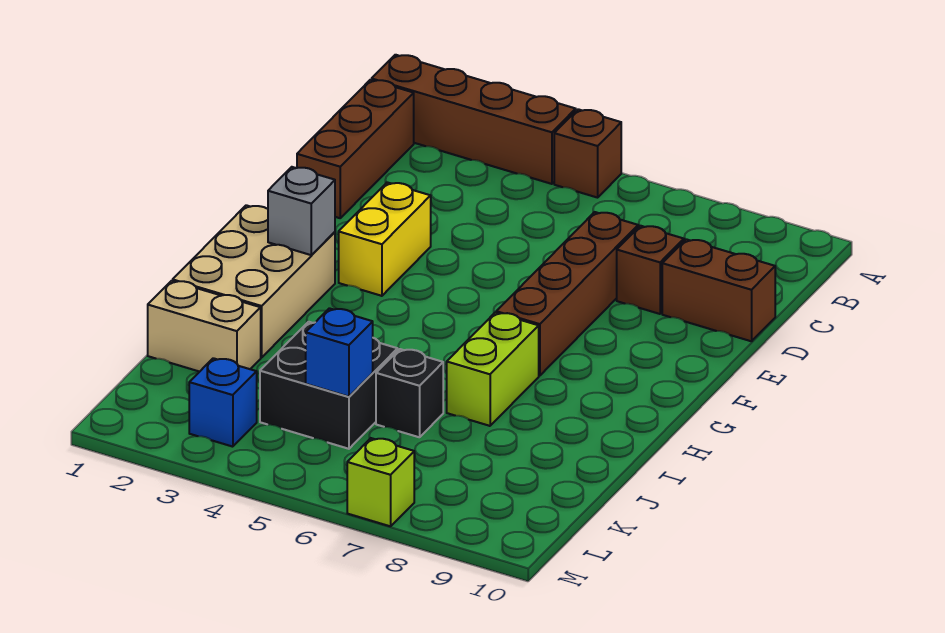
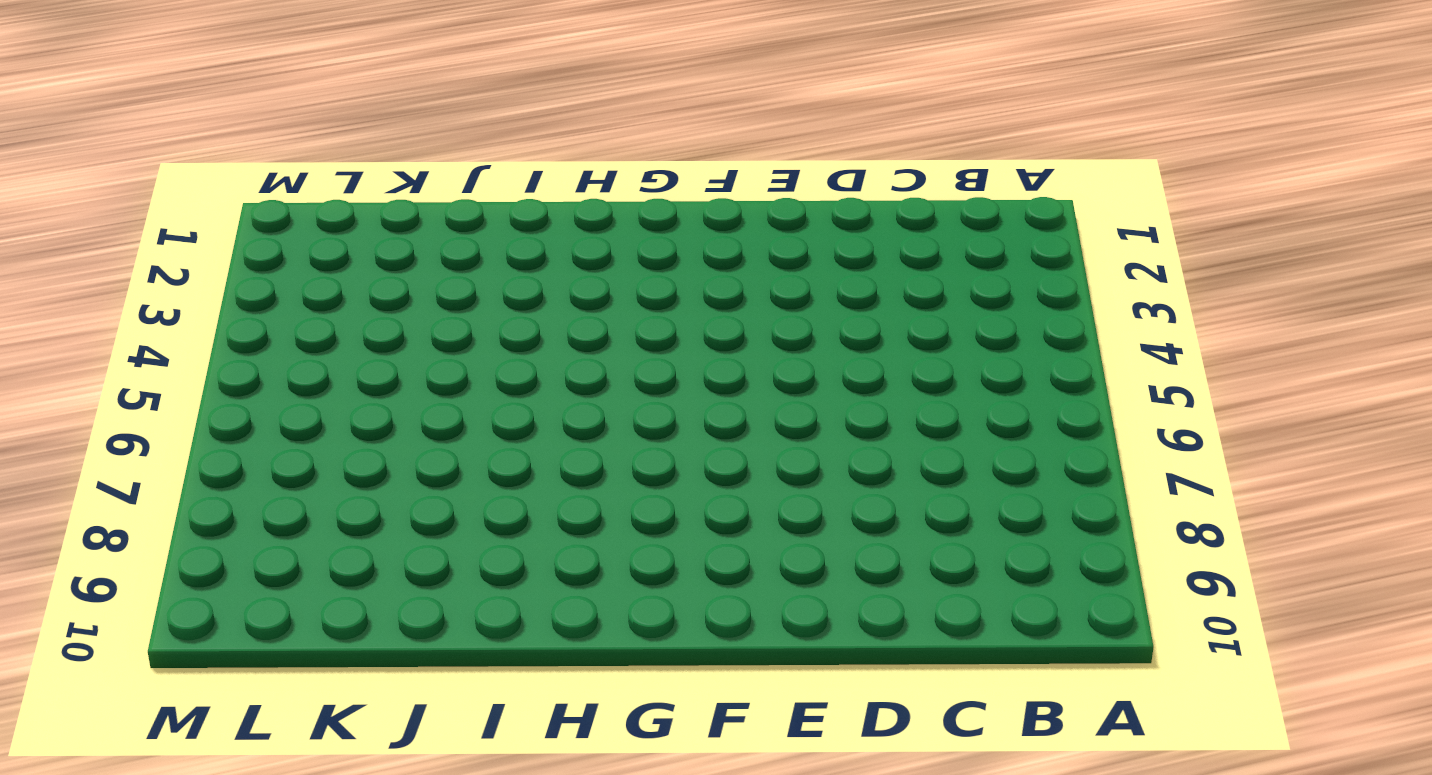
none -> brown 1x4 brick [372,55,576,184]
none -> brown 1x1 brick [554,109,621,198]
none -> brown 1x3 brick [297,80,414,218]

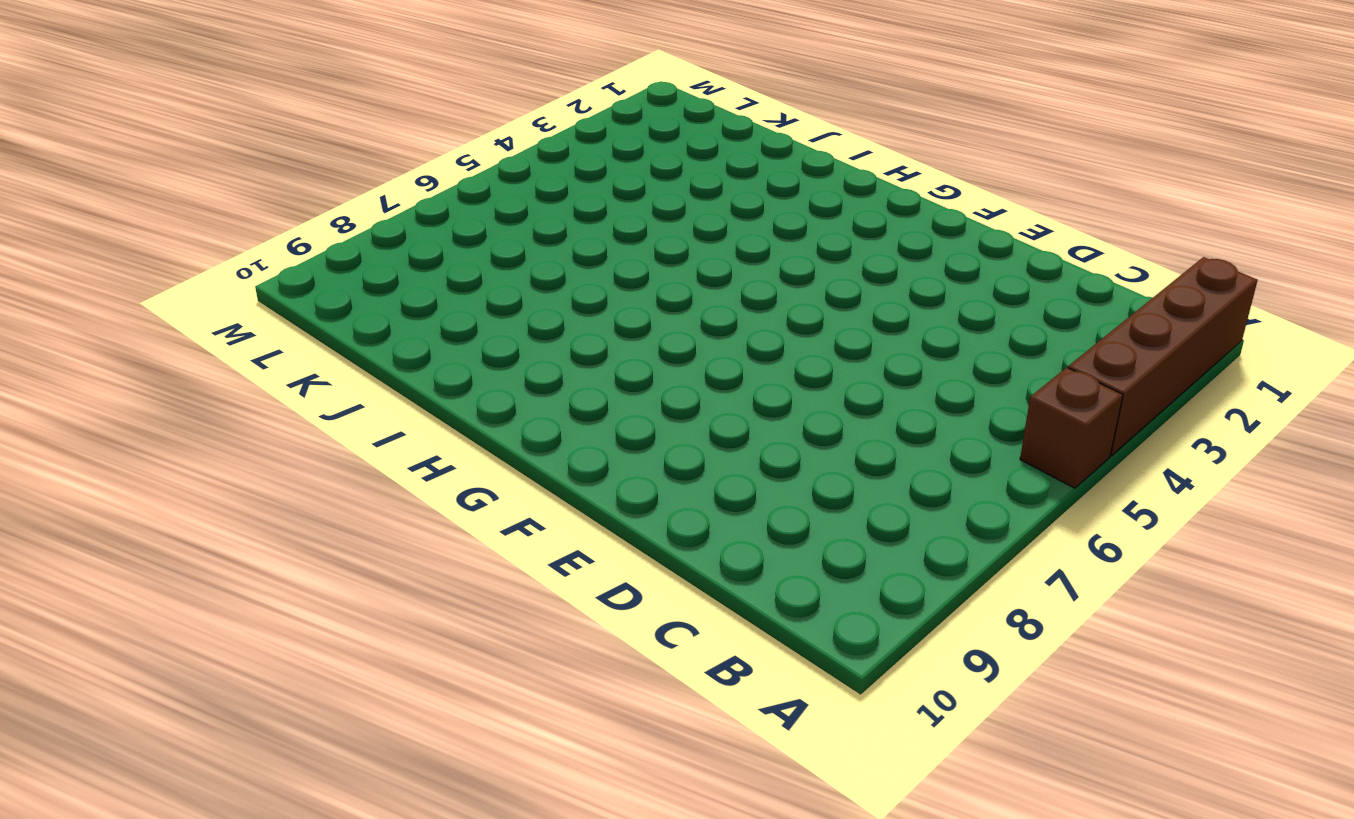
none -> brown 1x3 brick [297,80,414,218]
none -> brown 1x4 brick [496,212,638,376]
none -> brown 1x1 brick [617,226,684,314]

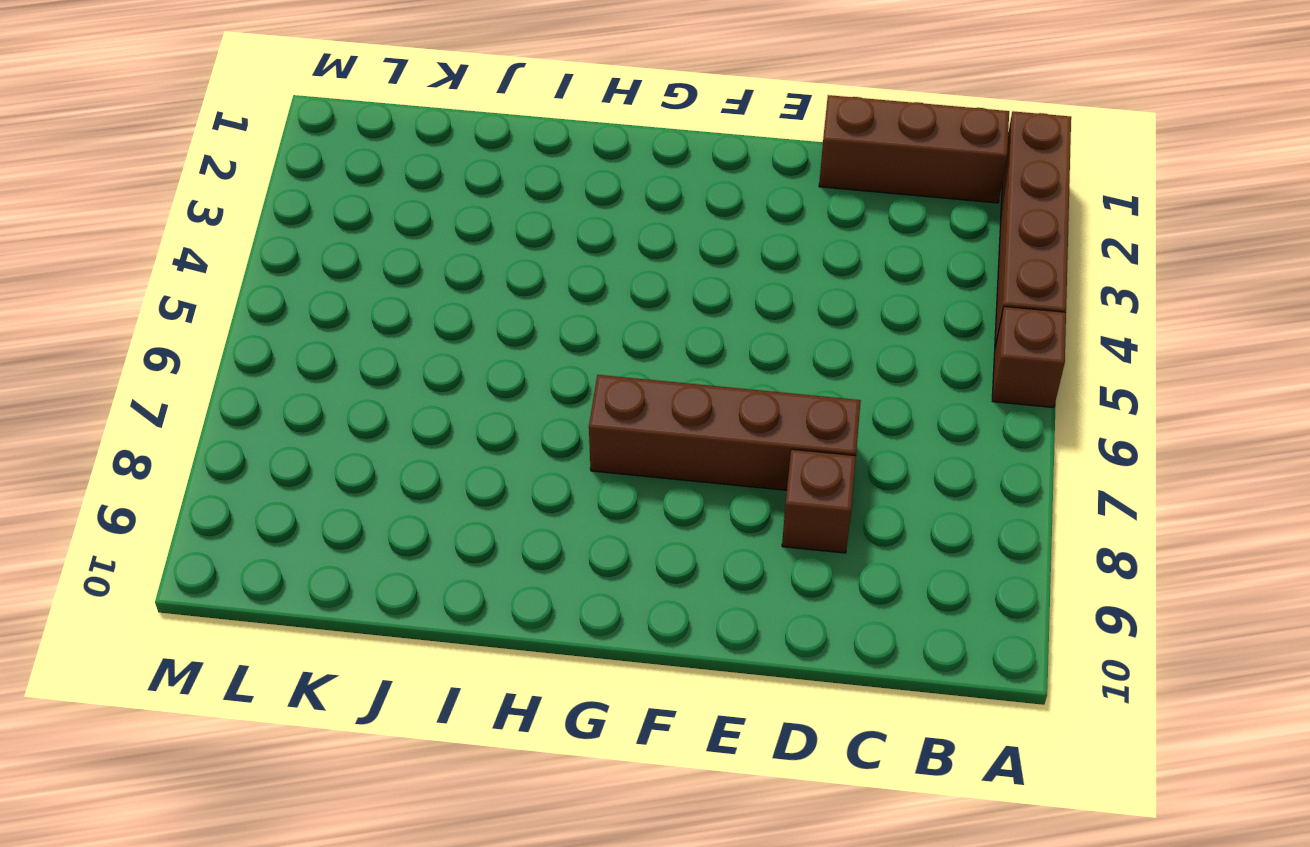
none -> brown 1x2 brick [662,239,775,341]
none -> yellow 1x2 brick [339,182,431,296]
none -> tan 2x3 brick [173,205,335,358]

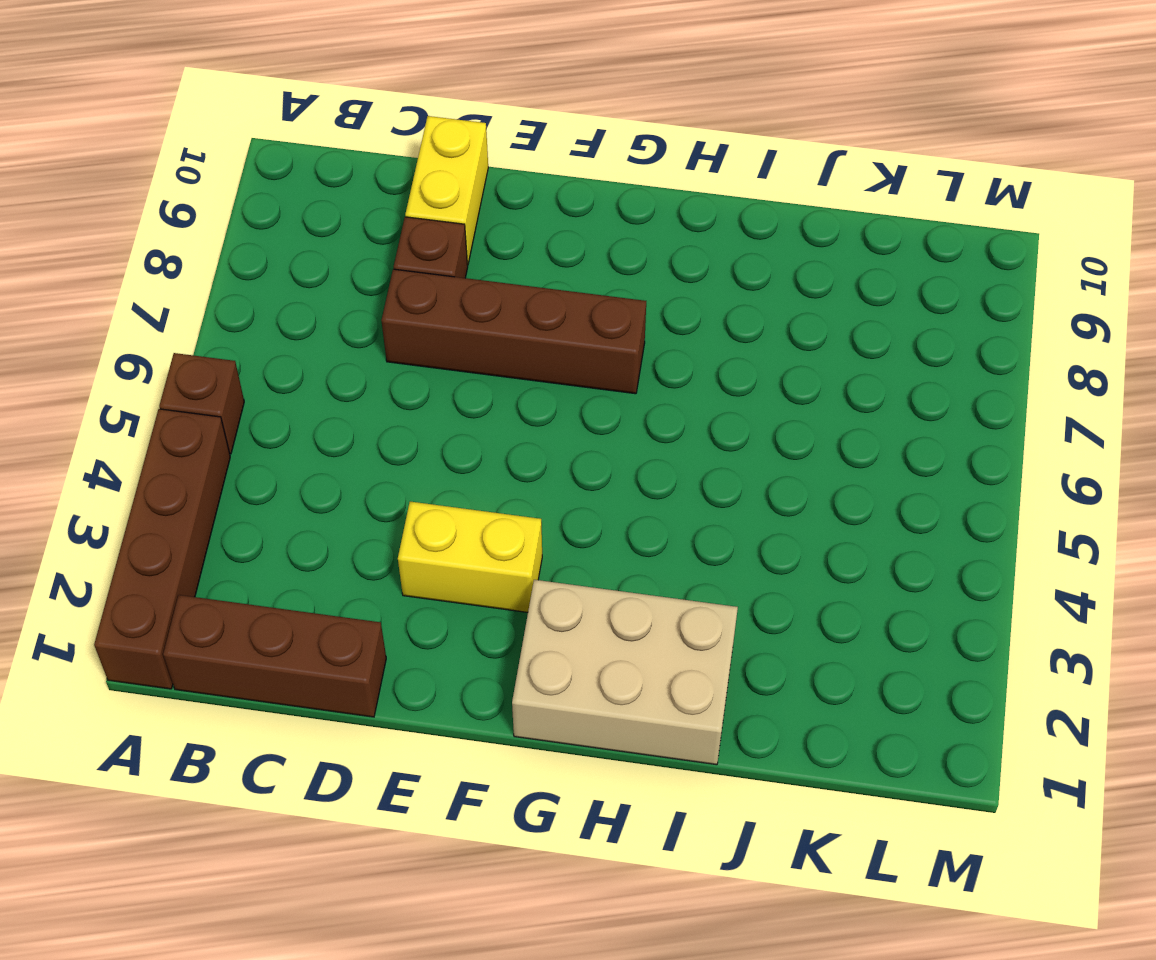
yellow 1x2 brick [405,116,488,265] -> brown 1x2 brick [662,239,775,341]
none -> lime 1x2 brick [447,312,539,426]
none -> tan 1x2 brick [148,281,261,372]
none -> black 2x2 brick [260,322,398,449]

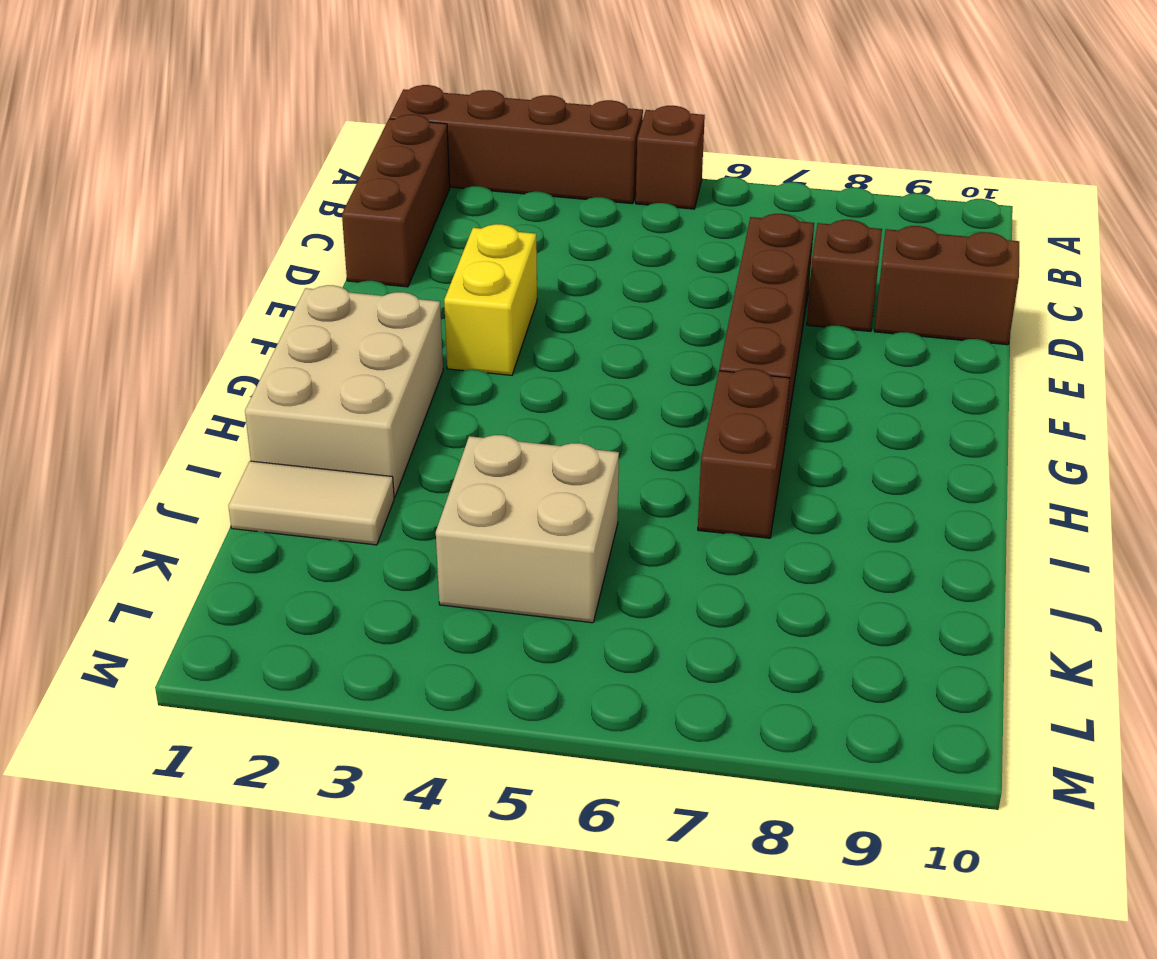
brown 1x2 brick [698,369,790,538] -> lime 1x2 brick [447,312,539,426]
tan 1x2 tile [228,461,394,545] -> tan 1x2 brick [148,281,261,372]
tan 2x2 brick [436,435,619,623] -> black 2x2 brick [260,322,398,449]
none -> black 1x1 brick [376,349,443,437]
none -> blue 1x1 brick [189,358,257,447]
none -> lime 1x1 brick [347,438,414,526]

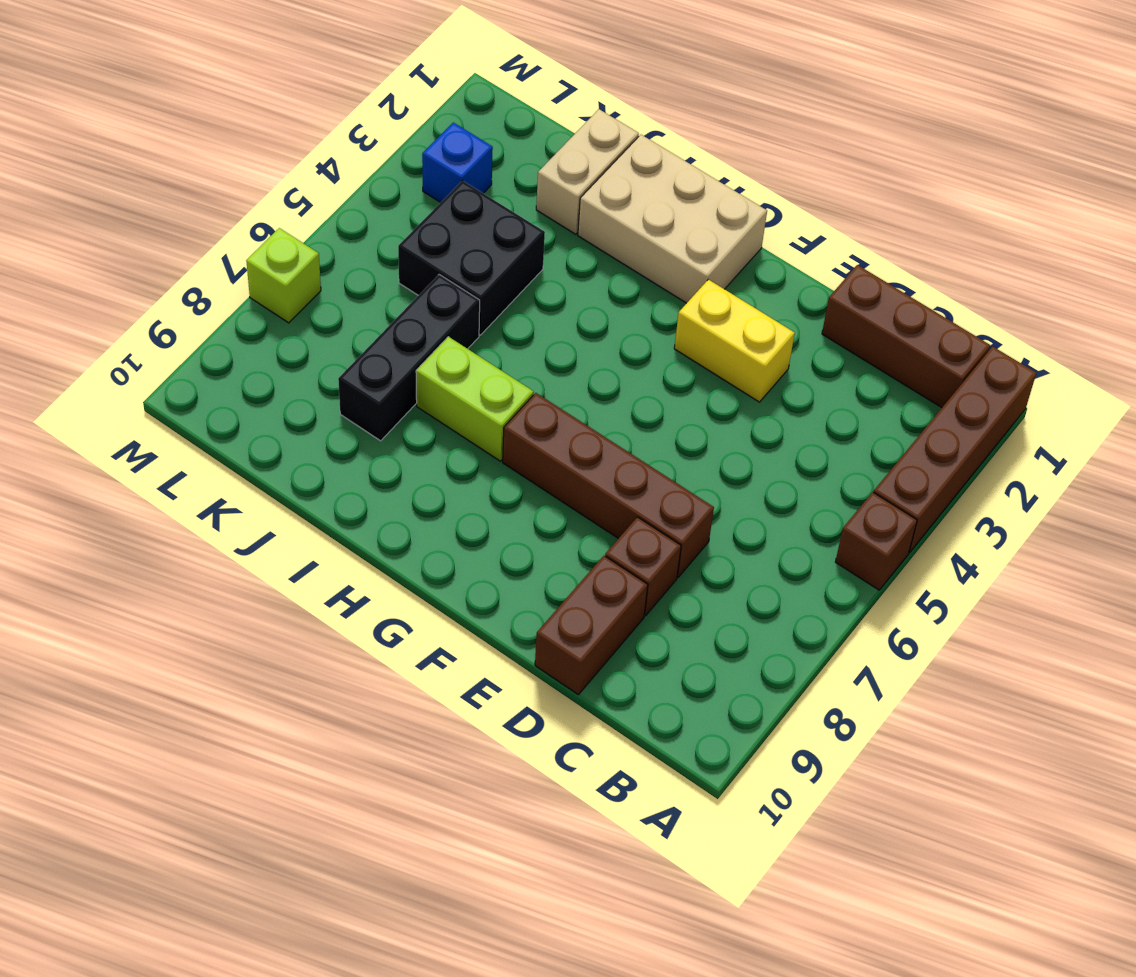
black 1x3 brick [338,275,480,441] -> black 1x1 brick [376,349,443,437]
none -> grey 1x1 brick [268,167,335,255]
none -> blue 1x1 brick [306,308,373,397]

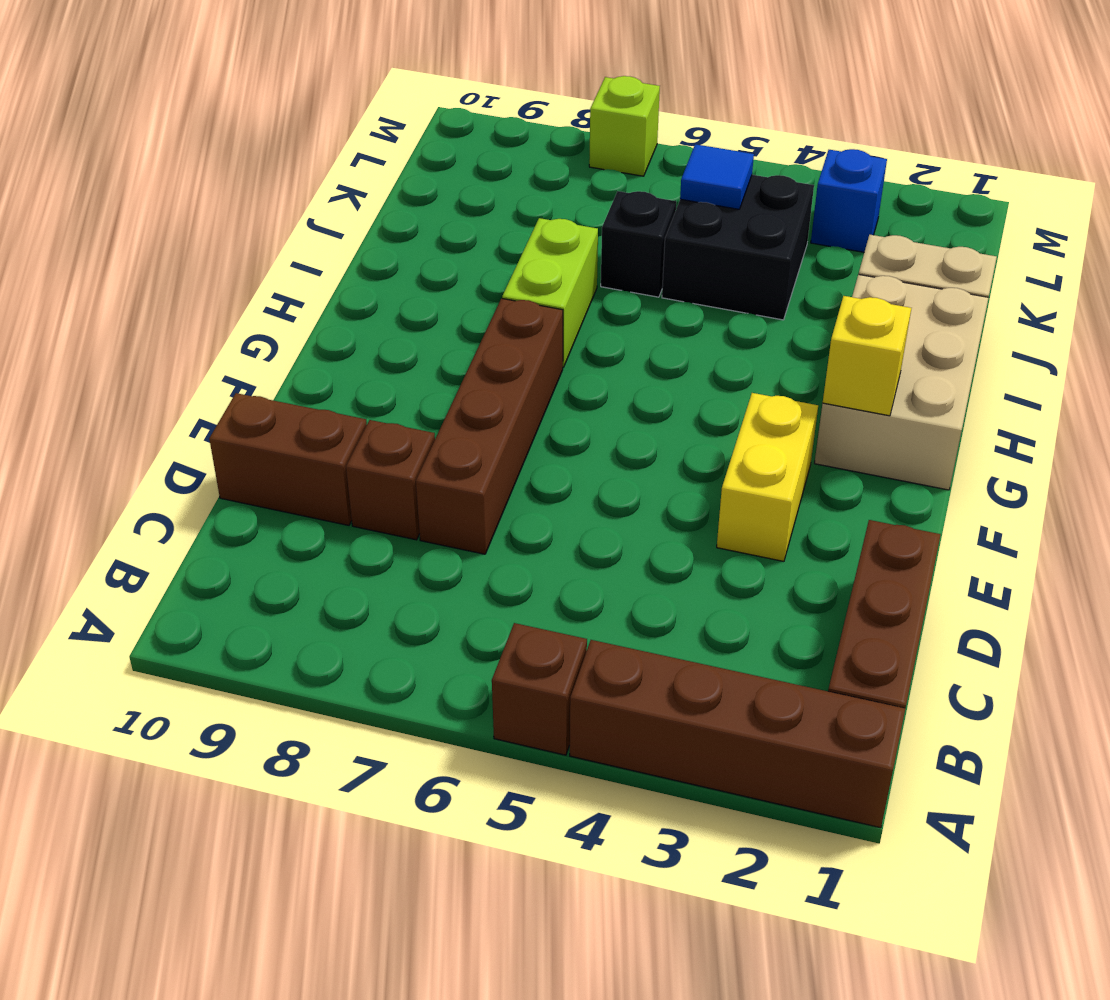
yellow 1x1 brick [823,296,911,416] -> grey 1x1 brick [268,167,335,255]
blue 1x1 tile [680,144,754,209] -> blue 1x1 brick [306,308,373,397]

